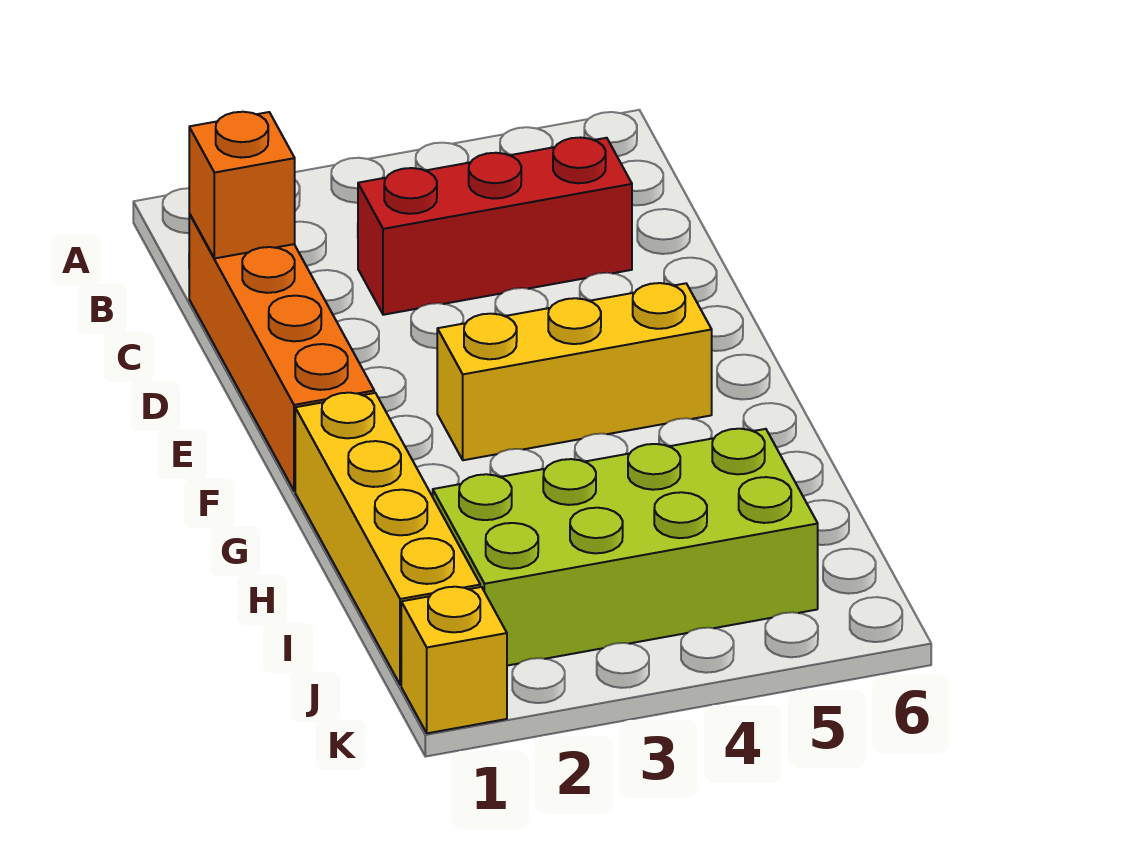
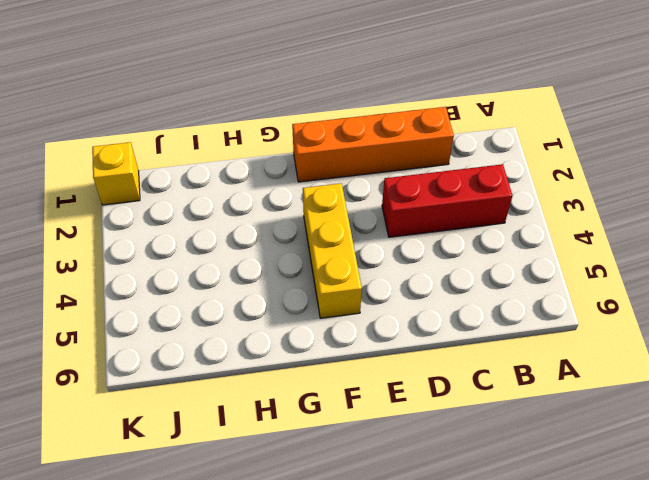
red 1x3 brick [382,164,512,237] -> red 1x3 brick turned to [358,138,632,315]
none -> yellow 1x4 brick [295,393,480,685]
none -> lime 2x4 brick [433,429,818,666]

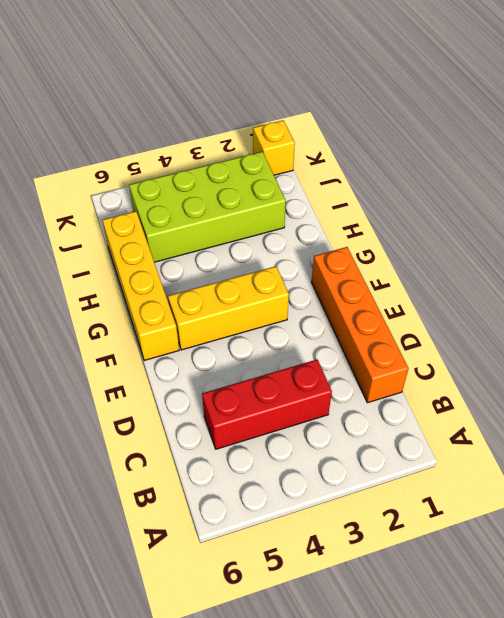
yellow 1x4 brick [103,211,179,361] -> yellow 1x4 brick moved to [295,393,480,685]
none -> orange 1x1 brick [189,112,295,258]

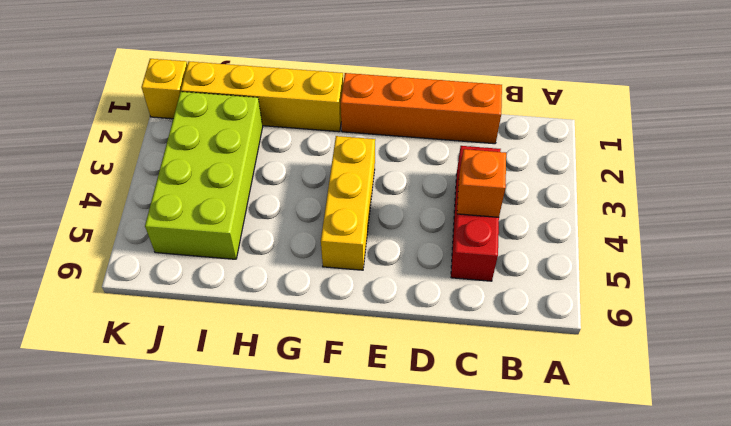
orange 1x1 brick [457,149,506,217] -> orange 1x1 brick moved to [189,112,295,258]

